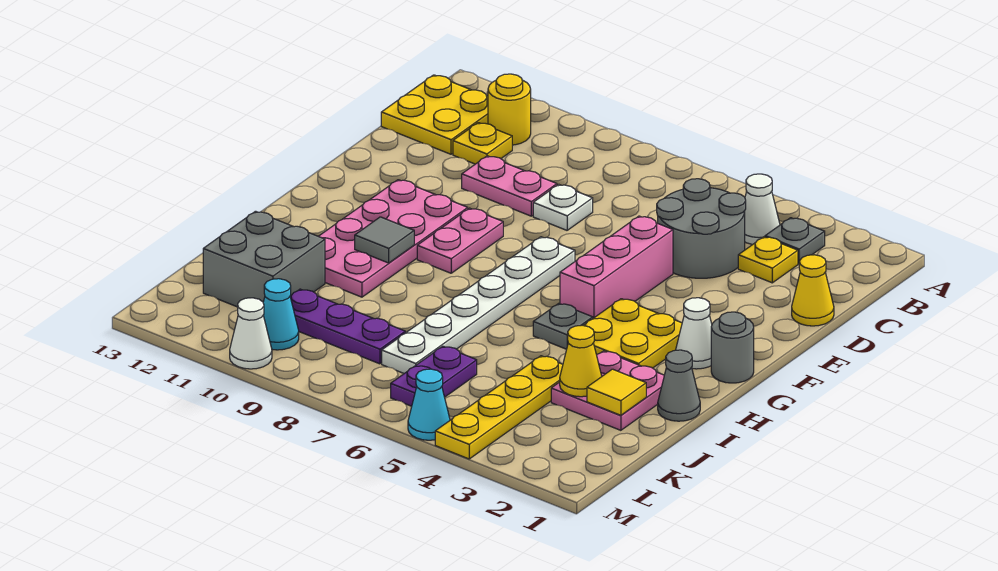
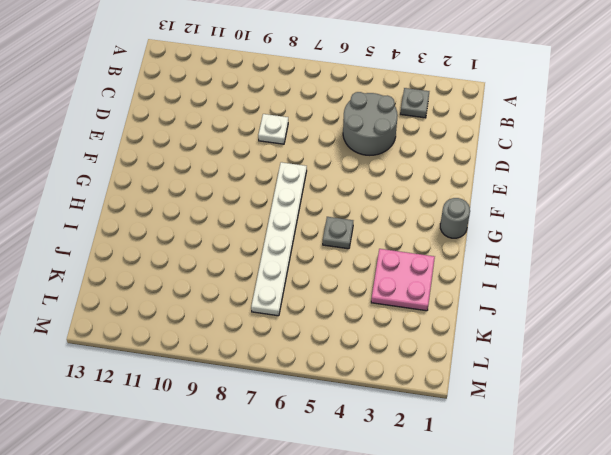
none -> white 1x1 cone [745,174,780,245]
none -> yellow 1x1 round brick [488,74,531,145]
none -> yellow 2x2 plate [381,75,488,154]
none -> yellow 1x1 plate [738,237,798,283]

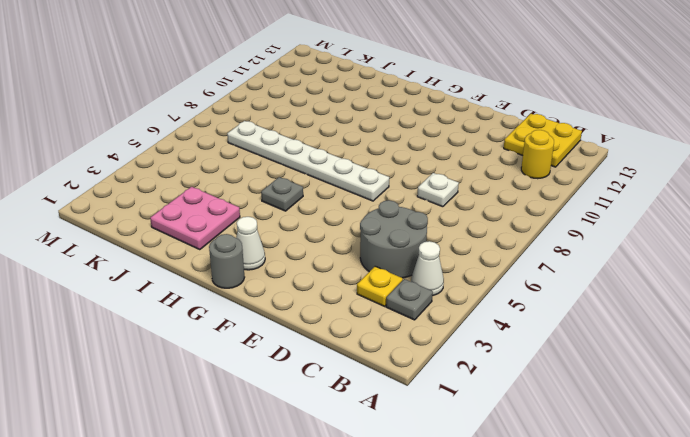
none -> yellow 1x1 plate [453,123,512,164]
none -> yellow 1x1 cone [792,255,834,326]
none -> pink 1x2 plate [462,156,557,216]
none -> pink 1x3 brick [560,216,673,318]

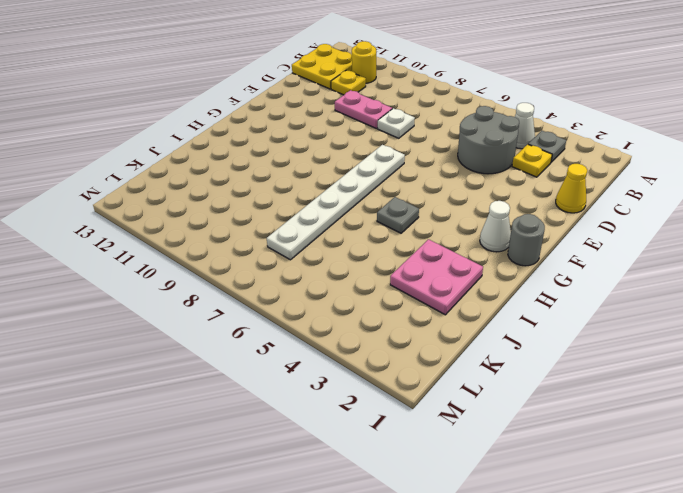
none -> pink 1x3 brick [560,216,673,318]
none -> pink 1x2 plate [417,208,503,273]
none -> pink 2x4 plate [319,180,468,297]
none -> yellow 2x2 plate [583,299,682,368]

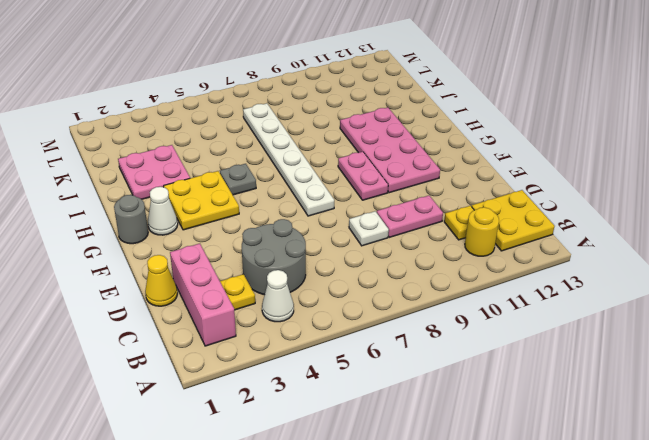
pink 1x3 brick [170,244,236,346] -> pink 1x3 brick moved to [560,216,673,318]
none -> grey 1x1 plate [765,218,825,264]
none -> grey 1x1 cone [658,350,700,421]
none -> yellow 1x4 plate [435,356,563,459]
none -> grey 2x2 brick [203,211,325,307]

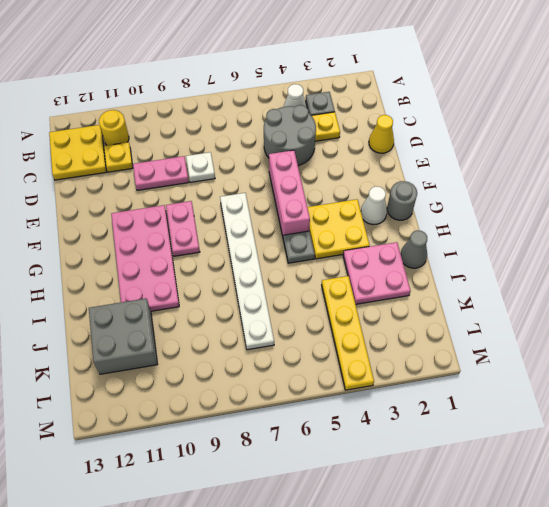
none -> purple 1x2 plate [391,346,477,406]
none -> purple 1x3 plate [290,289,405,364]
none -> cyan 1x1 cone [263,279,299,350]
none -> cyan 1x1 cone [408,369,450,440]

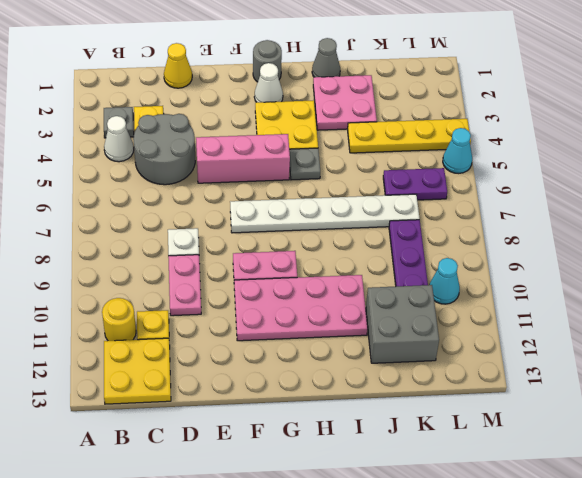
none -> white 1x1 cone [230,298,272,369]
none -> grey 1x1 tile [355,217,414,263]
none -> yellow 1x1 tile [587,369,646,415]
none -> yellow 1x1 cone [560,325,602,397]

